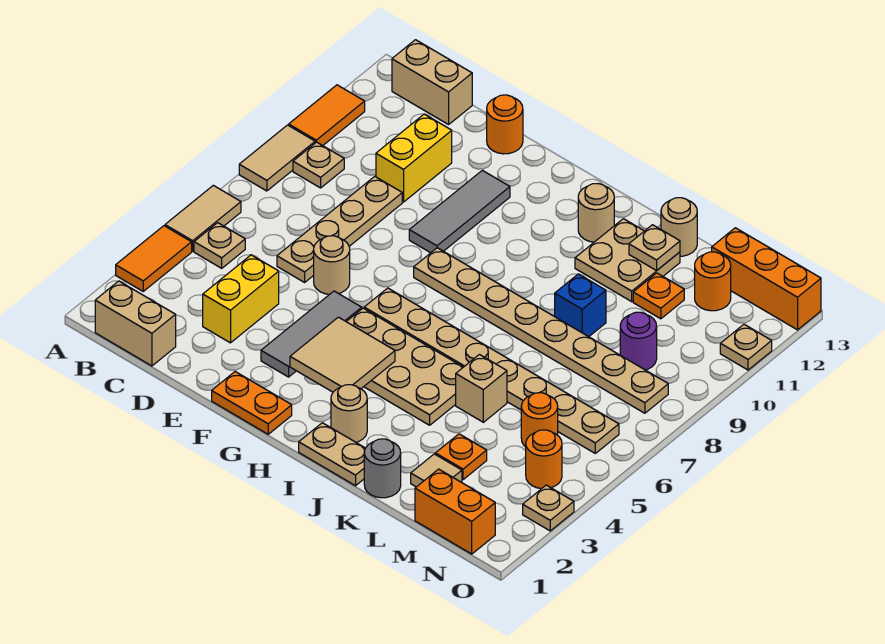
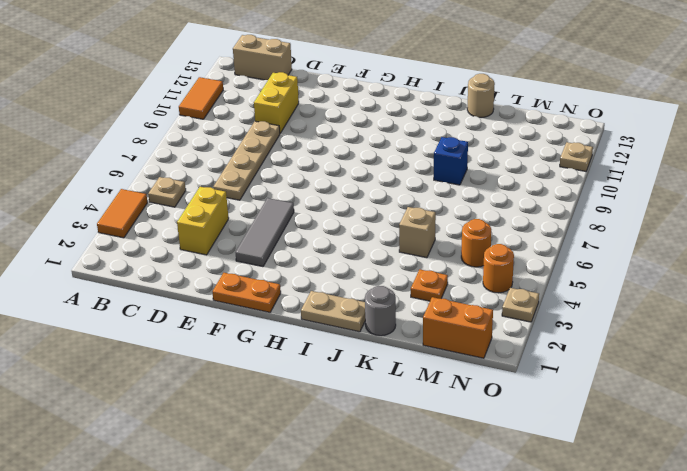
none -> tan 1x2 tile [165,185,241,251]
none -> tan 1x2 tile [239,125,315,191]
none -> tan 1x2 brick [95,281,176,366]
none -> tan 1x1 plate [293,142,344,188]

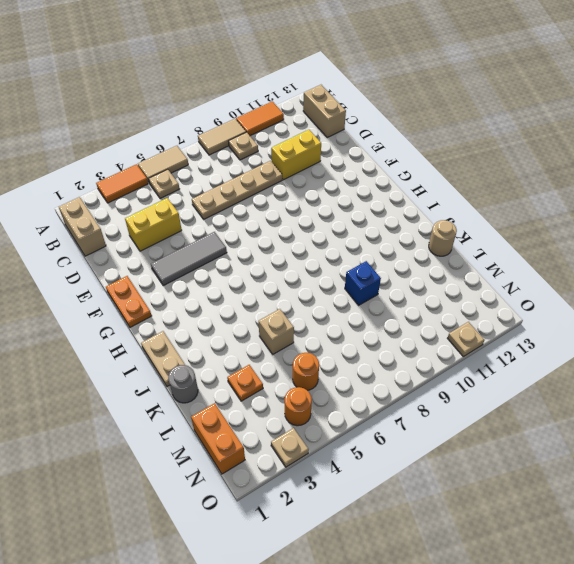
none -> tan 1x1 round brick [314,236,350,295]
none -> orange 1x1 round brick [487,95,523,154]
none -> grey 1x3 tile [409,170,510,253]
none -> tan 2x4 plate [346,308,463,425]

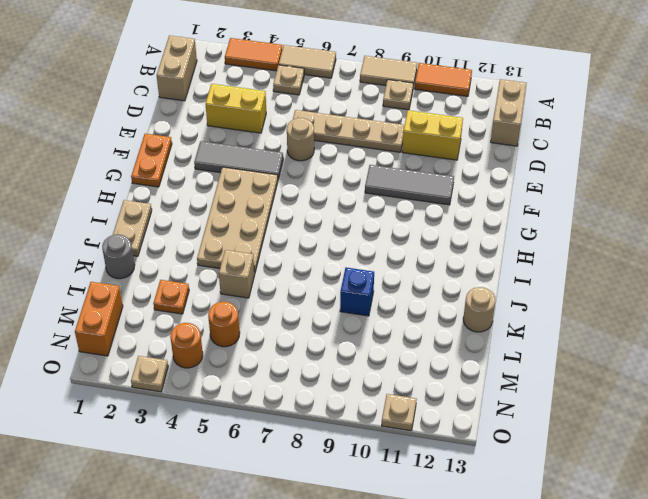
none -> orange 1x1 round brick [487,95,523,154]
none -> tan 1x8 plate [364,288,619,453]
none -> tan 1x8 plate [414,248,668,413]
none -> tan 1x1 round brick [331,385,367,442]

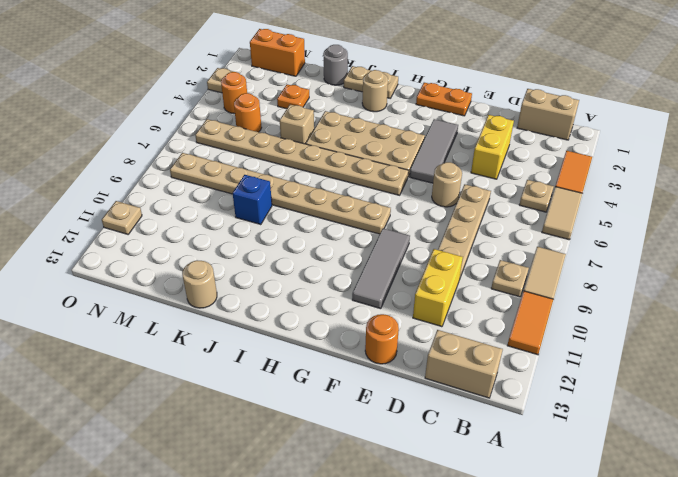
none -> tan 1x1 round brick [578,184,614,242]
none -> tan 2x2 plate [575,219,680,302]
none -> tan 1x1 tile [411,454,462,487]
none -> orange 1x1 plate [633,273,684,319]

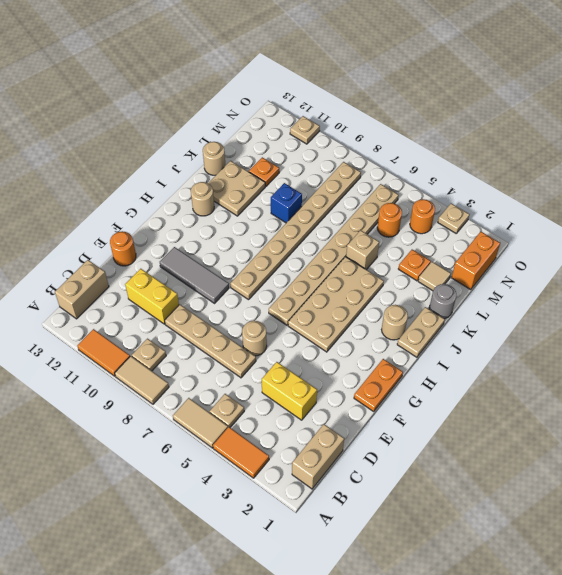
none -> grey 1x3 tile [261,291,362,377]
none -> purple 1x1 round brick [620,312,657,370]
none -> orange 1x1 round brick [695,252,731,311]
none -> orange 1x3 brick [712,228,821,330]

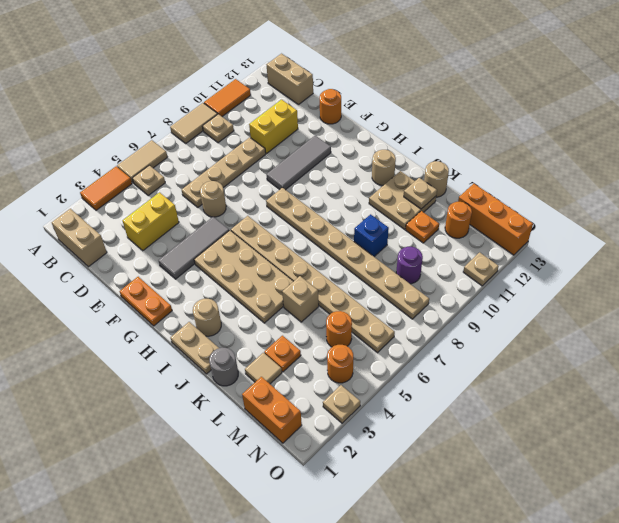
none -> tan 2x2 tile [290,317,395,392]

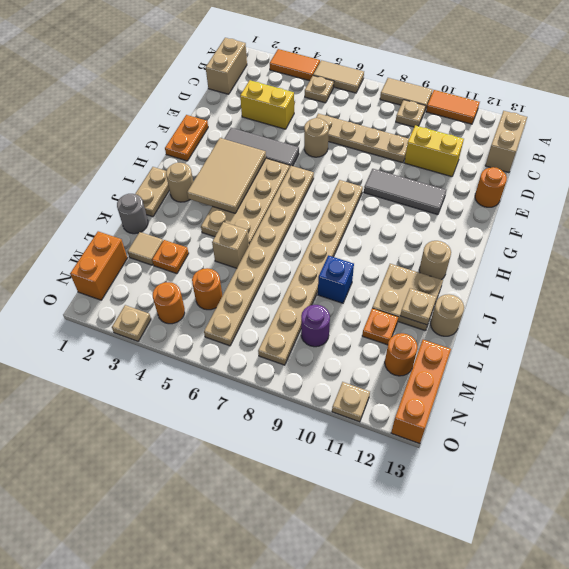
tan 2x3 tile [187,138,266,213] -> tan 2x2 tile [290,317,395,392]

